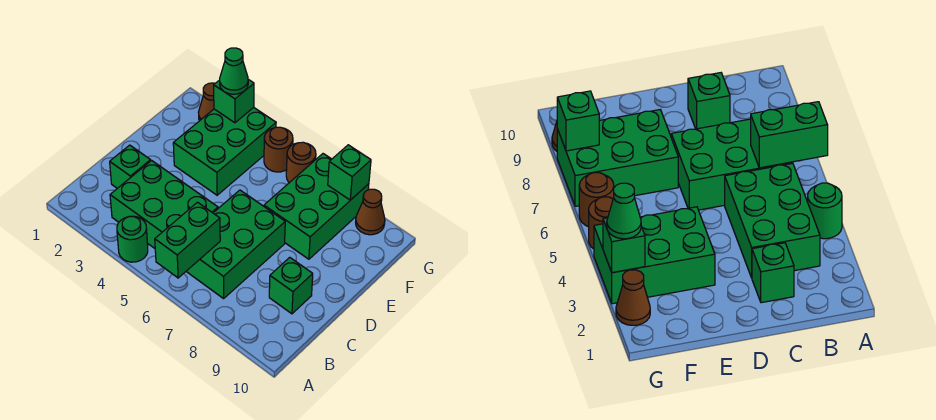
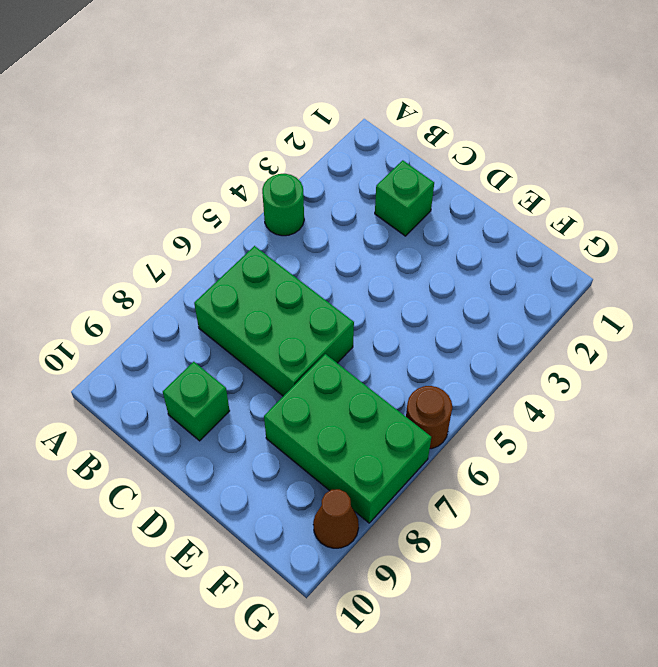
none -> green 2x3 brick [110,161,218,248]
none -> green 2x3 brick [173,108,276,195]
none -> brown 1x1 cone [198,83,215,121]

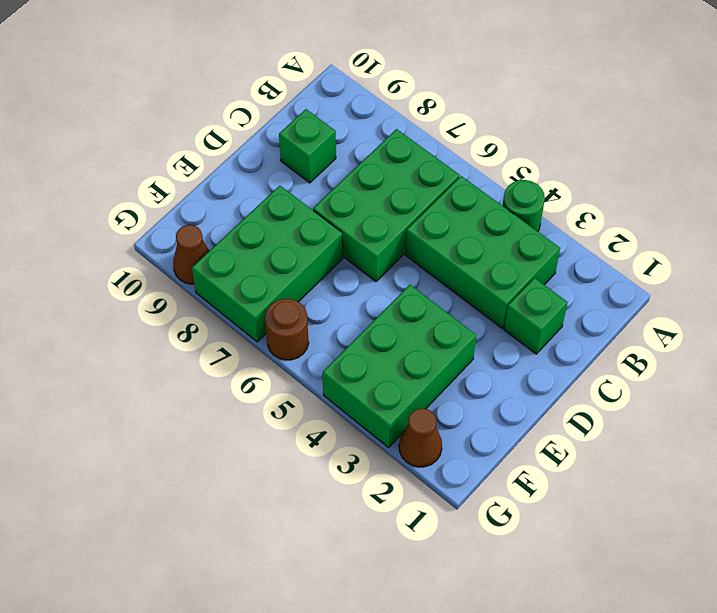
none -> brown 1x1 round brick [264,127,293,172]
none -> green 1x2 brick [155,202,220,278]
none -> green 1x1 brick [214,79,254,123]

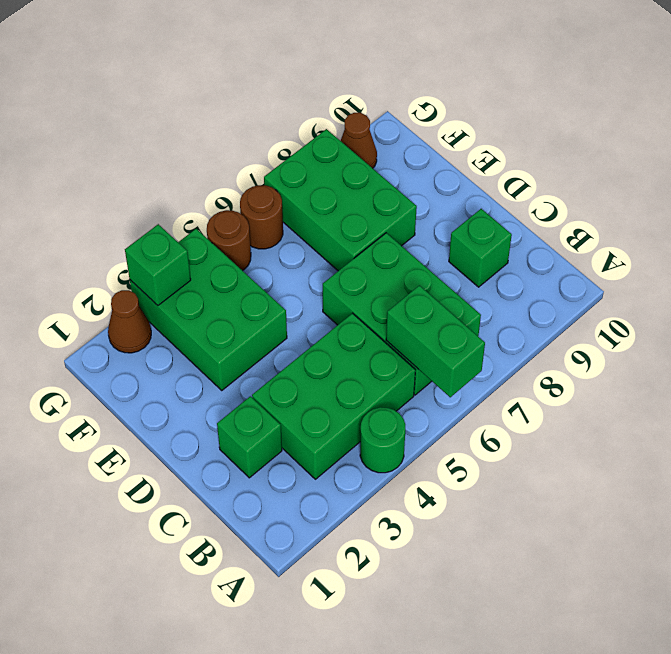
none -> green 1x1 brick [328,145,371,200]
none -> green 1x1 cone [220,48,248,94]

